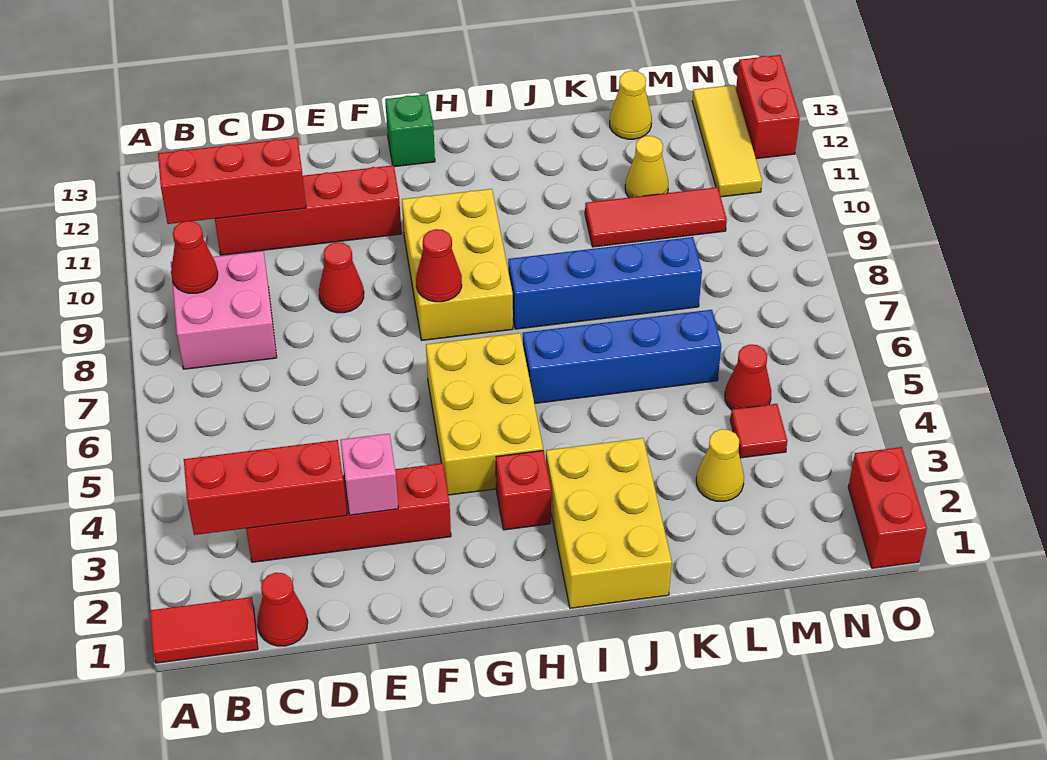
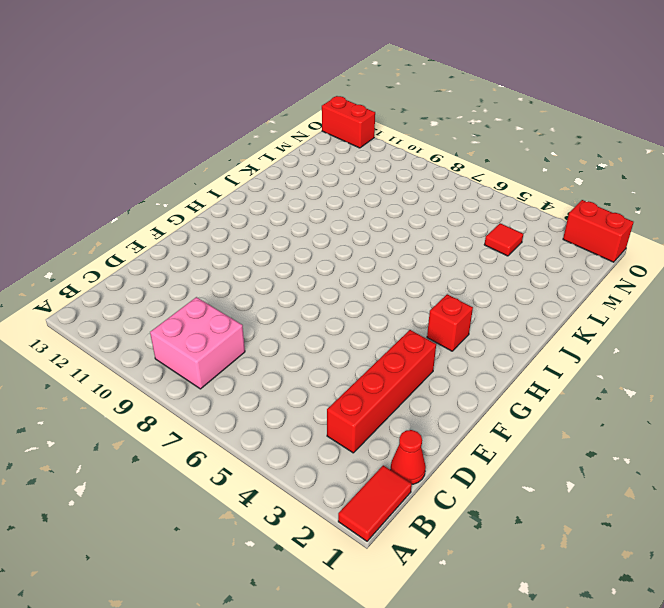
none -> red 1x4 brick [215,165,402,255]
none -> red 1x1 cone [319,242,364,313]
none -> yellow 2x3 brick [426,333,543,495]

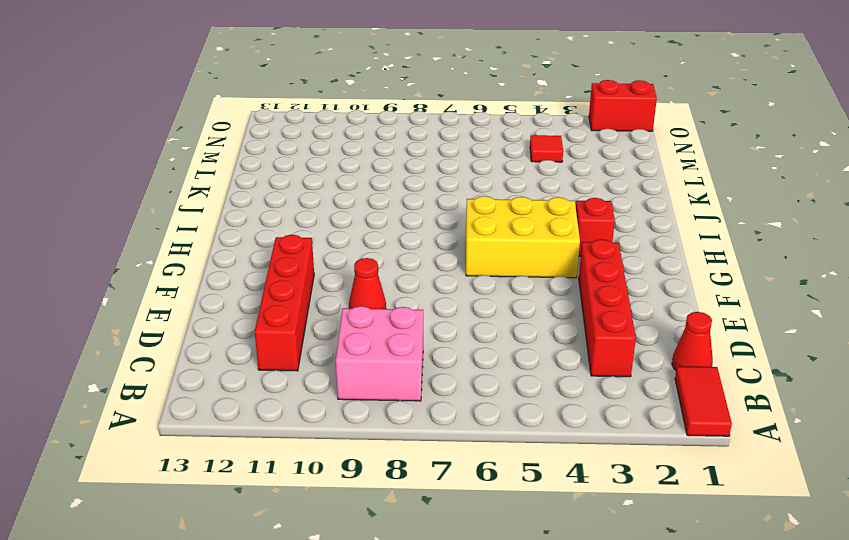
none -> yellow 2x3 brick [402,189,513,340]
none -> green 1x1 brick [385,94,435,167]
none -> yellow 2x3 brick [546,438,672,608]

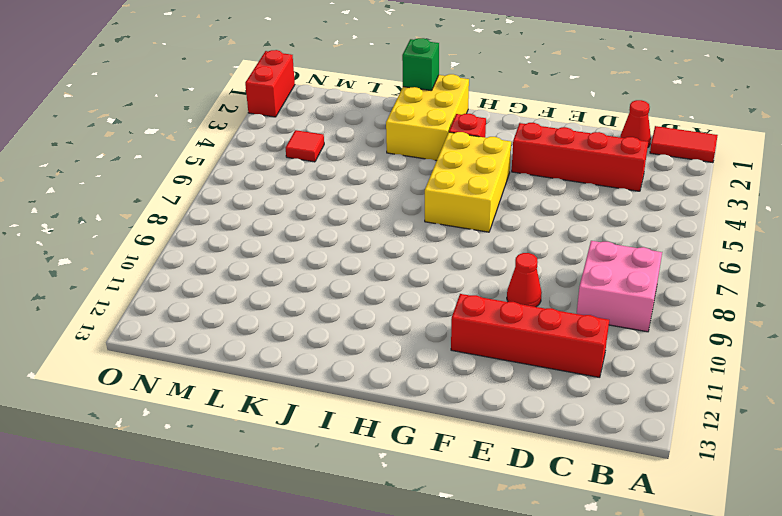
green 1x1 brick [402,38,439,91] -> green 1x1 brick moved to [385,94,435,167]
none -> yellow 2x3 brick [402,189,513,340]
none -> blue 1x4 brick [523,310,721,404]
none -> blue 1x4 brick [508,237,702,329]

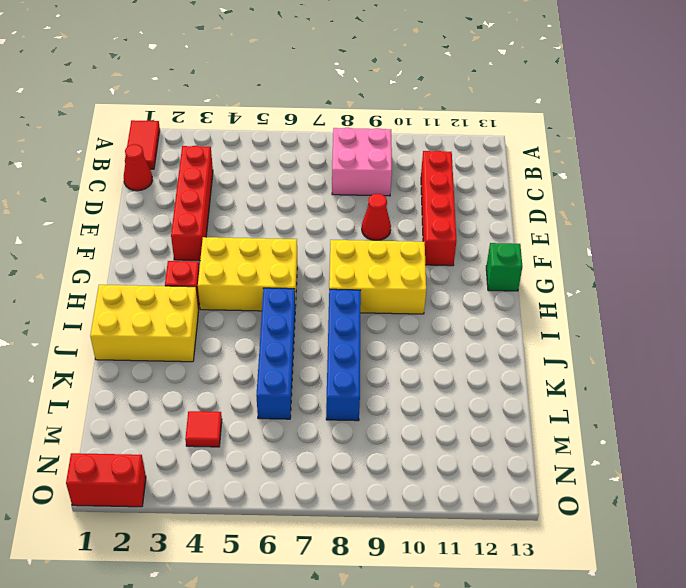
none -> red 1x3 tile [585,187,727,247]
none -> yellow 1x1 cone [696,429,744,501]
none -> yellow 1x1 cone [625,136,668,197]

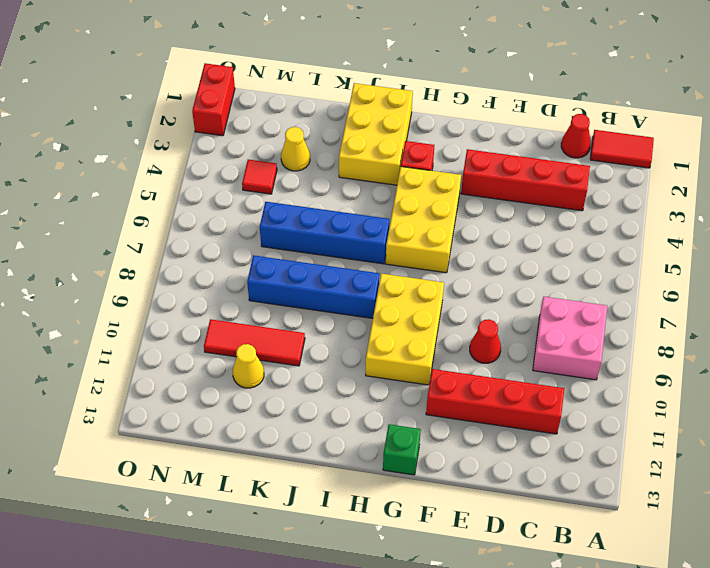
none -> yellow 1x1 cone [610,71,652,139]
none -> red 1x1 cone [725,345,771,410]
none -> yellow 1x3 tile [692,85,762,197]

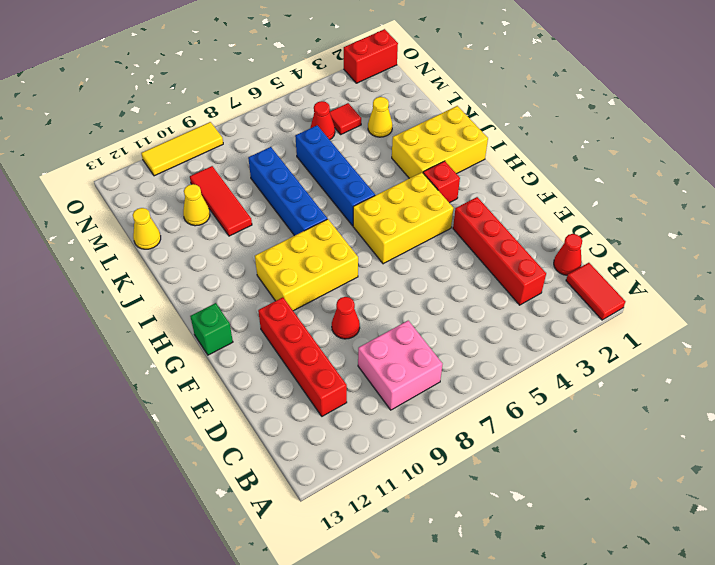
yellow 1x3 tile [141,122,223,176] -> yellow 1x3 tile moved to [692,85,762,197]
none -> red 1x2 brick [736,55,800,159]
none -> red 1x3 brick [184,440,347,535]
none -> red 1x1 cone [171,221,218,293]

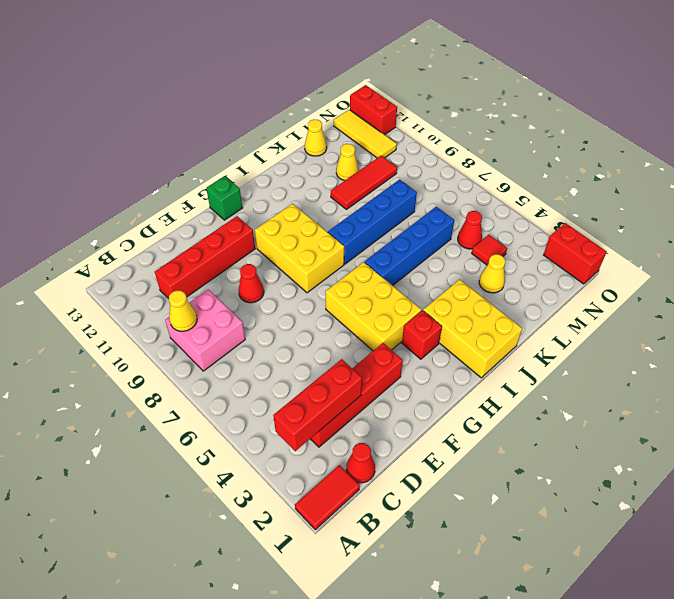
yellow 1x1 cone [169,291,197,331] -> red 1x1 cone [171,221,218,293]
none -> red 1x3 brick [158,138,306,224]
none -> pink 1x1 brick [340,434,398,515]
none -> red 1x1 cone [416,229,462,302]

